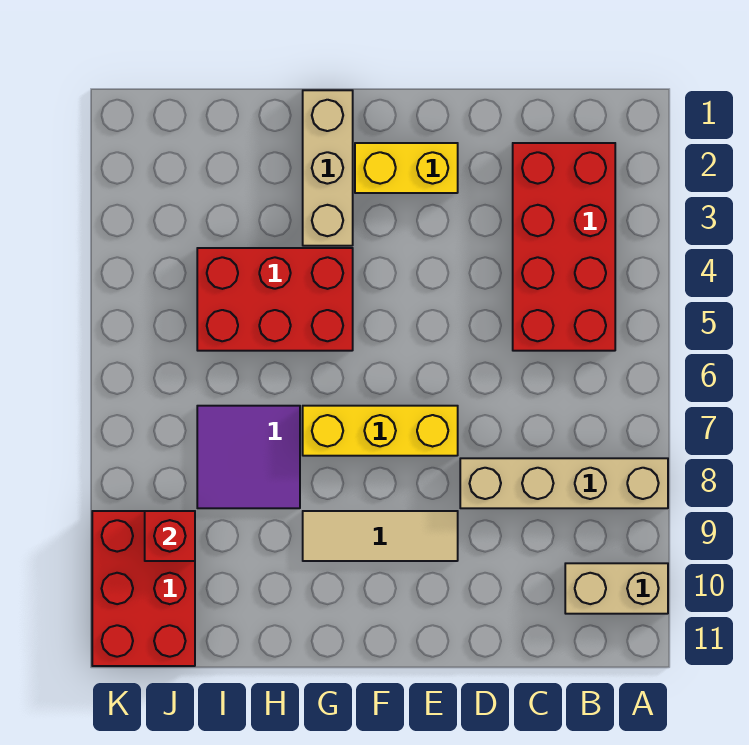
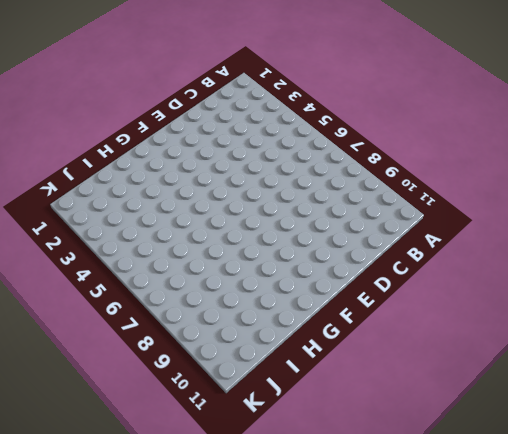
none -> tan 1x4 brick [460,458,668,508]
none -> tan 1x2 brick [565,563,668,614]

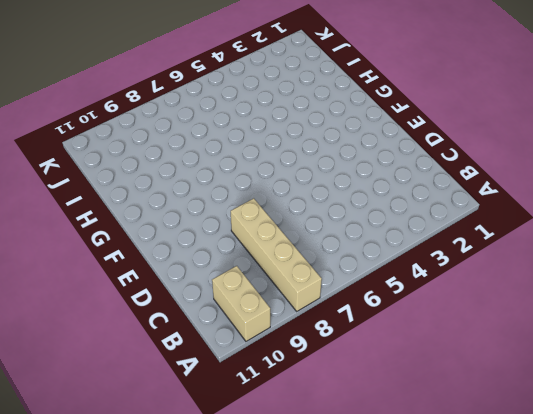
none -> red 2x4 brick [513,143,615,351]
none -> yellow 1x2 brick [355,143,458,193]

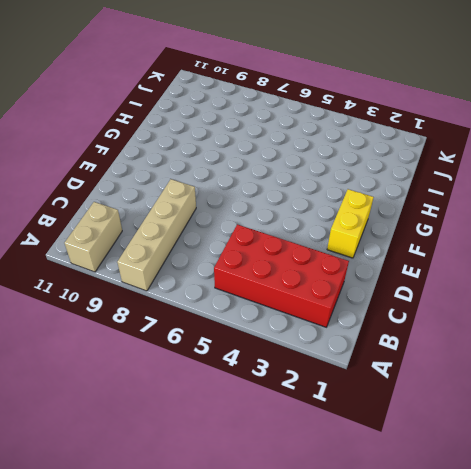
none -> yellow 1x3 brick [303,406,458,456]
none -> tan 1x3 tile [303,511,458,561]

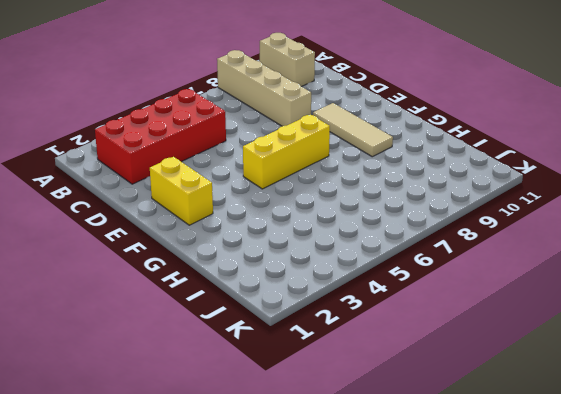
yellow 1x3 brick [243,115,330,189] -> yellow 1x3 brick turned to [303,406,458,456]
none -> tan 1x3 brick [303,90,353,246]
none -> red 2x3 brick [197,248,353,351]

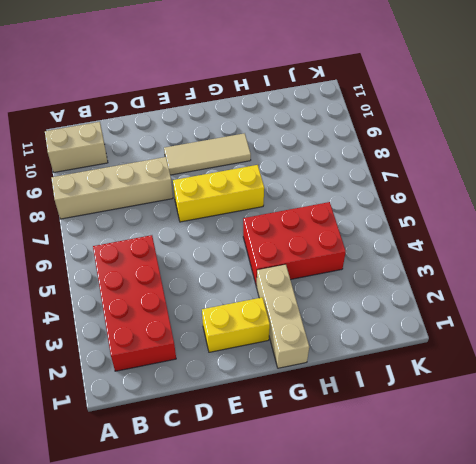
none -> purple 2x2 tile [197,406,300,508]
none -> red 2x3 brick [92,511,195,666]

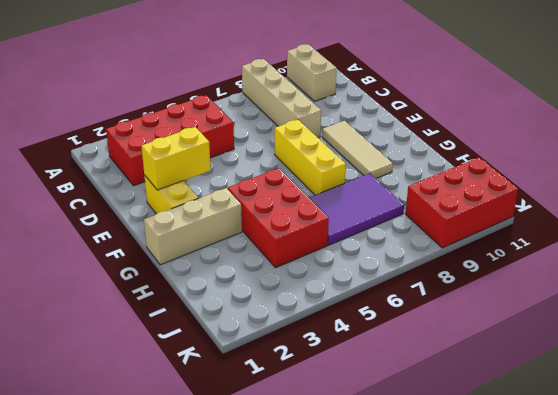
yellow 1x2 brick [141,127,211,190] -> none
purple 2x3 tile [309,174,404,245] -> purple 2x2 tile [197,406,300,508]
none -> red 1x1 brick [145,511,195,561]

